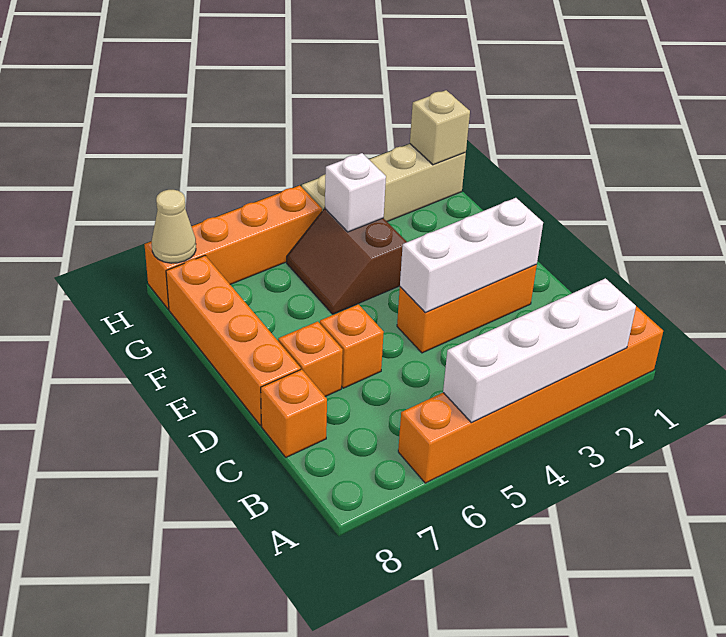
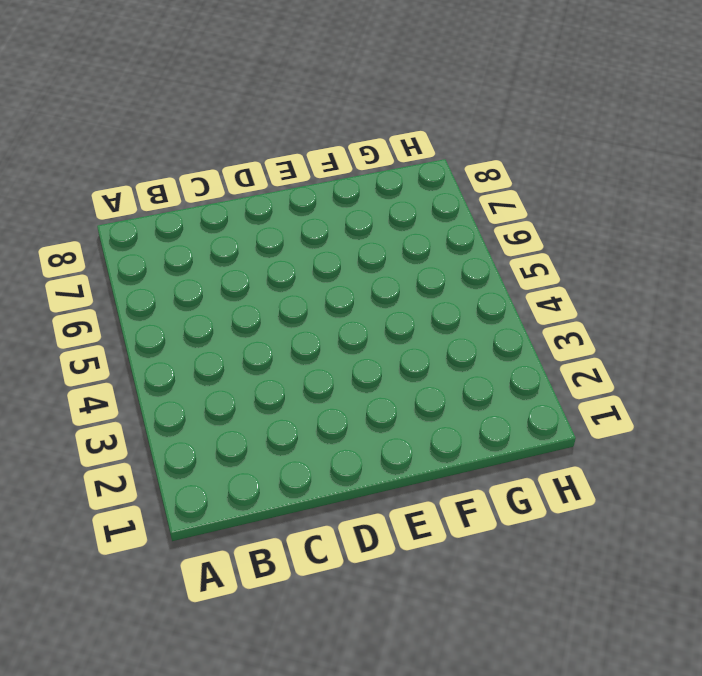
none -> orange 1x6 brick [398,306,663,483]
none -> orange 1x1 brick [261,369,327,457]
none -> orange 1x3 brick [397,265,537,353]

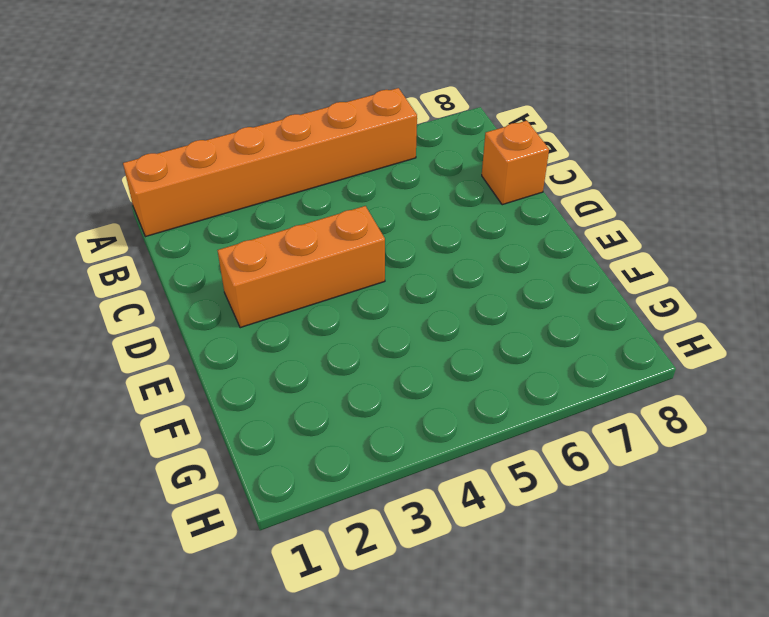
none -> orange 1x1 brick [320,304,384,388]
none -> orange 1x1 brick [278,322,343,396]
none -> orange 1x4 brick [166,256,301,426]

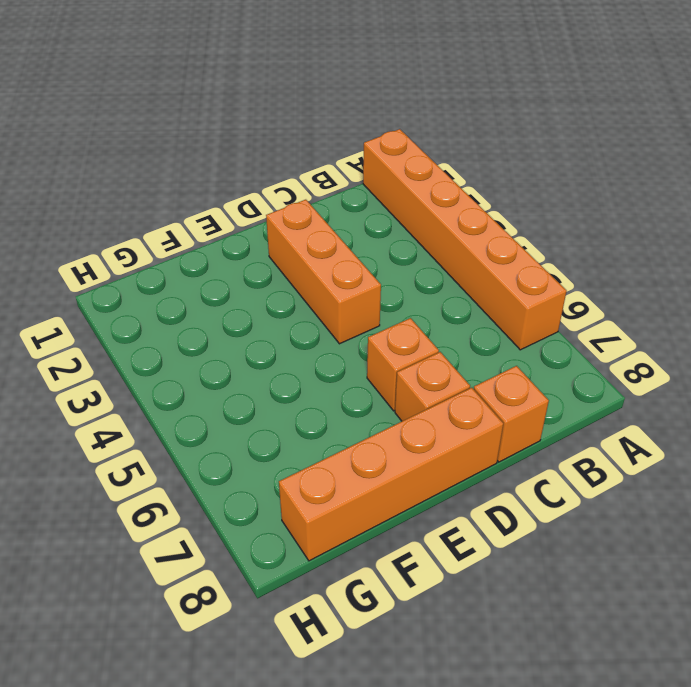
none -> brown 2x2 slope [287,209,407,314]
none -> tan 1x4 brick [302,144,466,222]
none -> orange 1x4 brick [144,185,322,309]

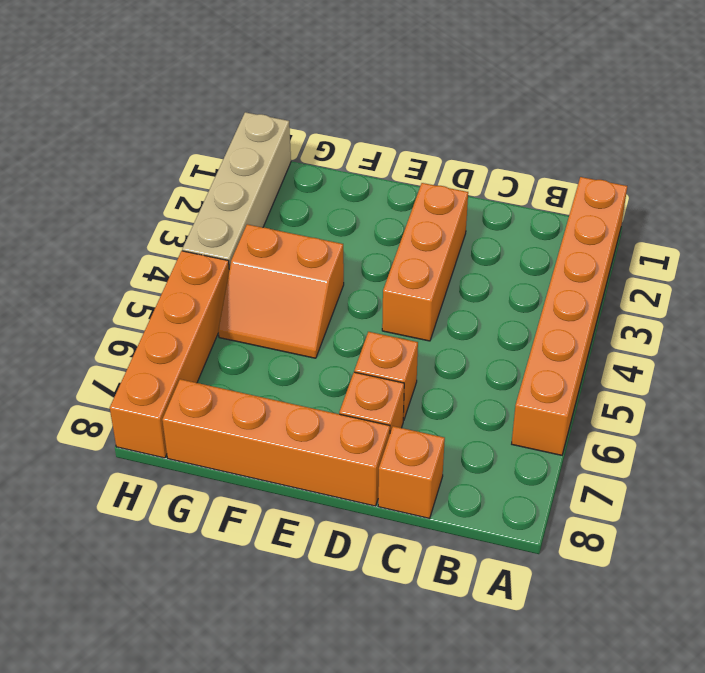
orange 2x2 slope [218,224,344,358] -> brown 2x2 slope [287,209,407,314]
none -> white 1x4 brick [443,278,636,423]
none -> white 1x3 brick [400,198,543,313]
none -> white 1x1 brick [325,153,386,232]

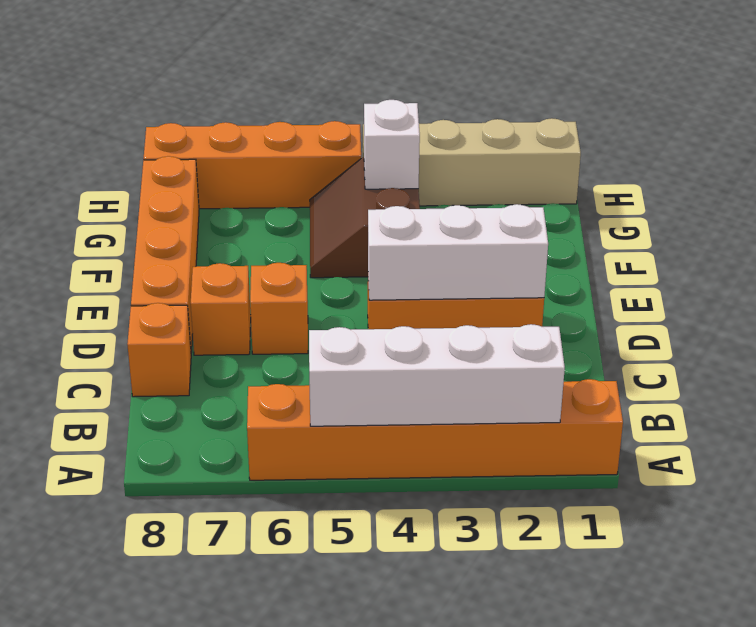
none -> tan 1x1 brick [410,90,470,165]
none -> tan 1x1 cone [152,190,196,263]

